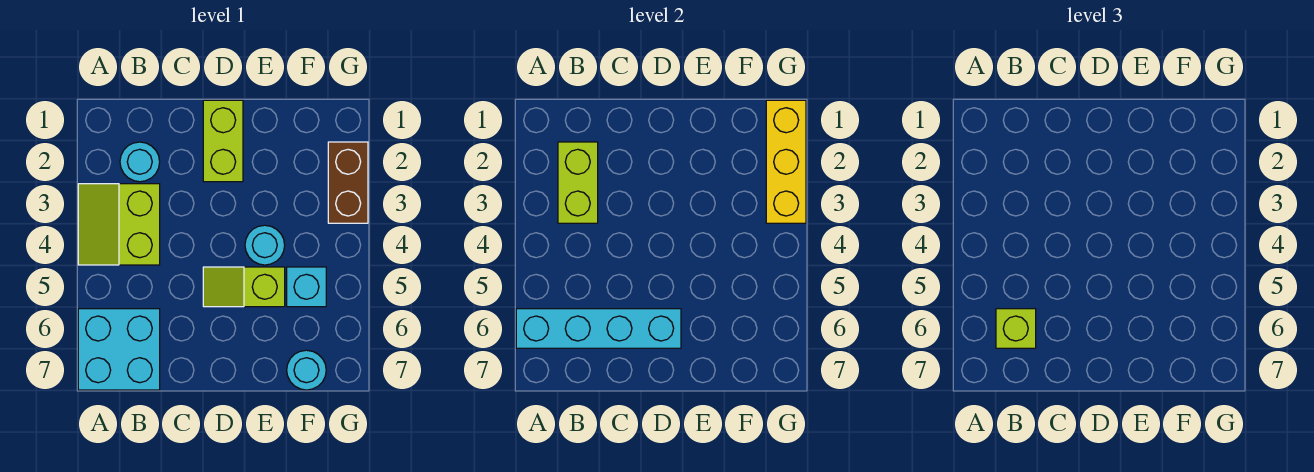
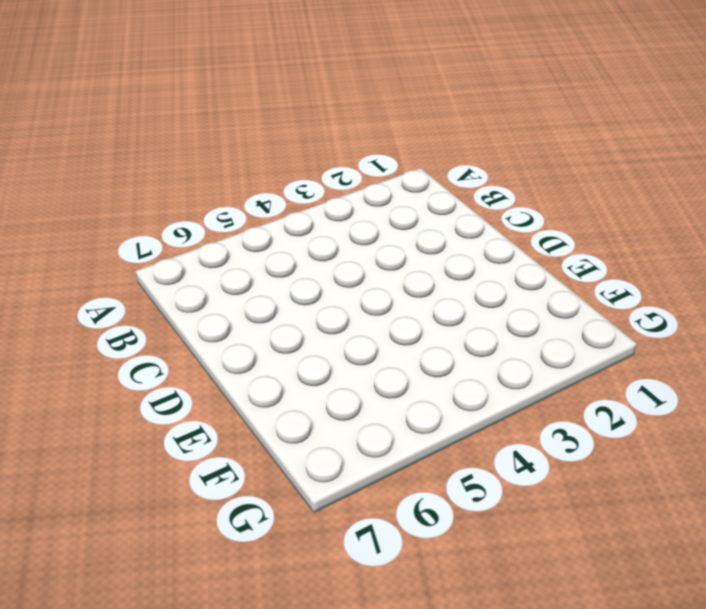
none -> lime 2x2 slope [78,184,160,265]
none -> cyan 2x2 brick [78,309,160,390]
none -> cyan 1x1 round brick [120,142,160,182]

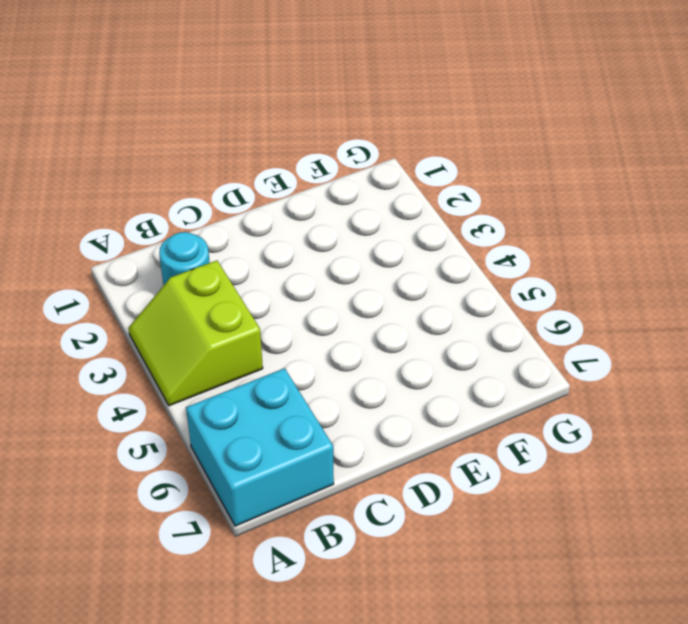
none -> lime 1x2 brick [203,100,243,182]
none -> lime 1x2 slope [203,267,285,307]
none -> cyan 1x1 round brick [245,225,285,265]

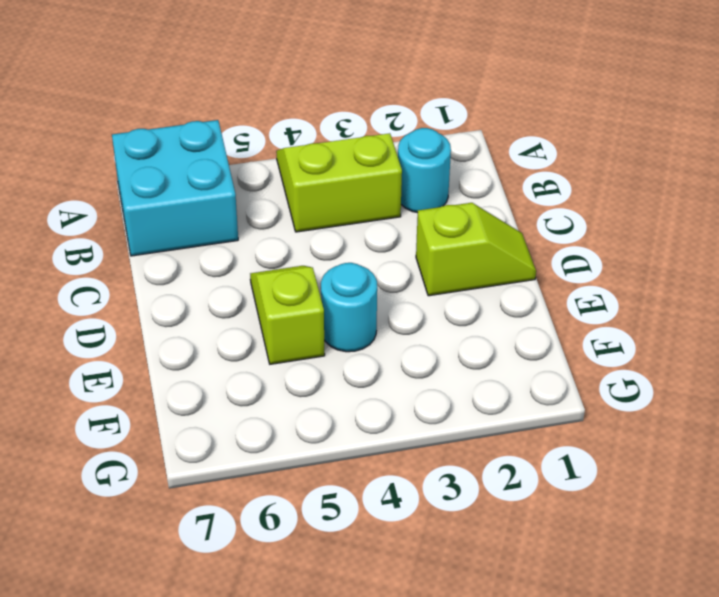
lime 1x2 slope [416,203,536,296] -> lime 1x2 brick [203,100,243,182]
none -> cyan 1x1 brick [287,267,326,307]
none -> cyan 1x1 round brick [287,350,326,390]
none -> brown 1x2 brick [328,142,368,223]

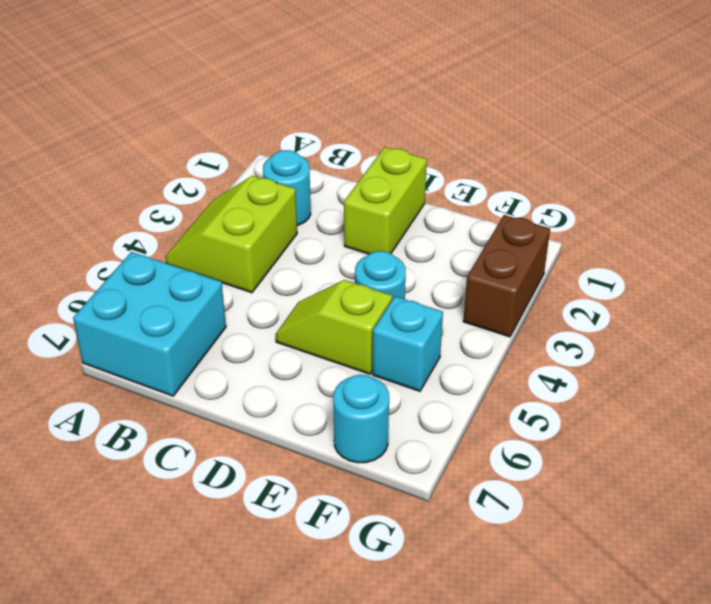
none -> cyan 1x4 brick [516,309,681,348]
none -> lime 1x2 brick [558,142,598,223]
none -> yellow 1x3 brick [766,100,806,223]

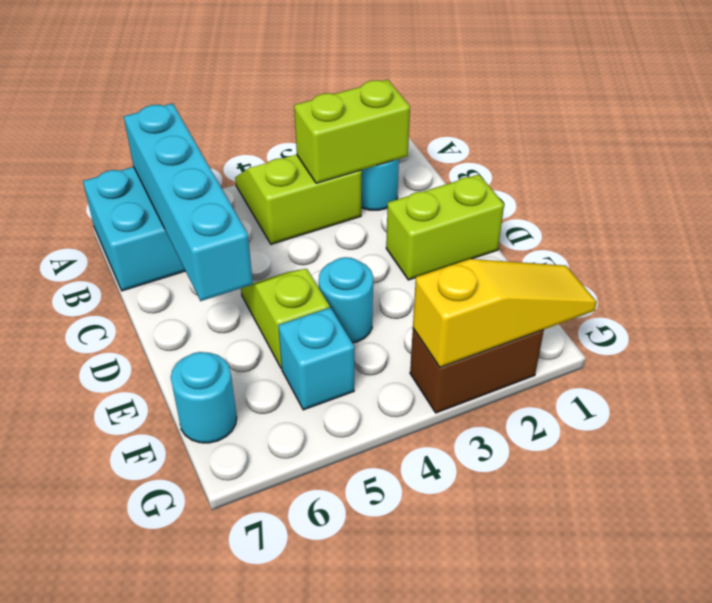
yellow 1x3 slope [413,259,597,367] -> yellow 1x3 brick [766,100,806,223]
none -> lime 1x1 brick [996,309,1036,348]

